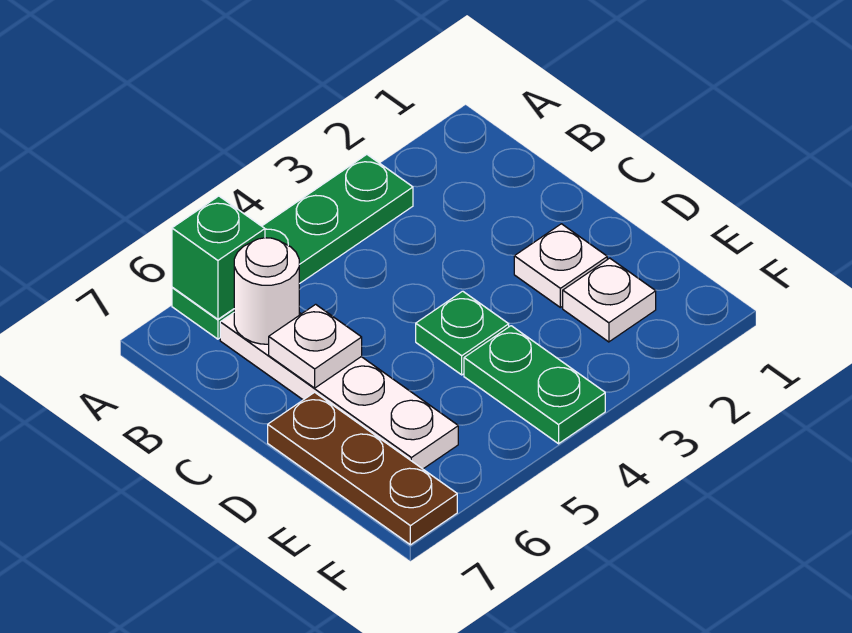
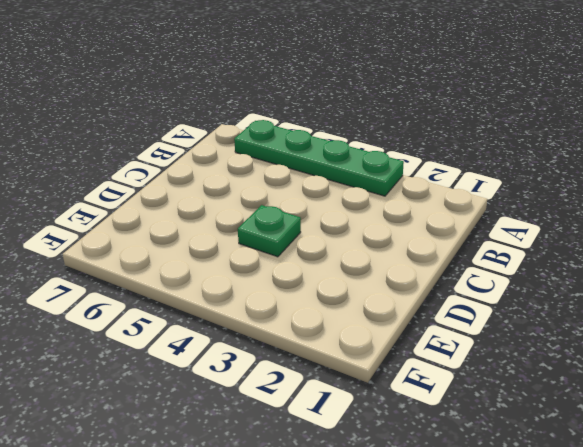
none -> white 1x4 plate [220,313,458,469]
none -> white 1x1 plate [514,224,607,307]

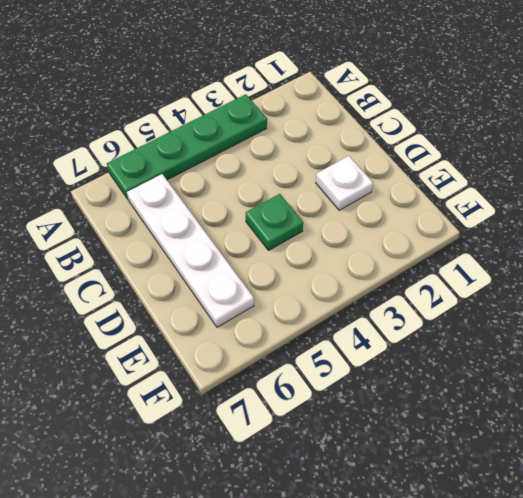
none -> brown 1x3 plate [268,392,457,545]
none -> white 1x1 plate [563,258,656,342]

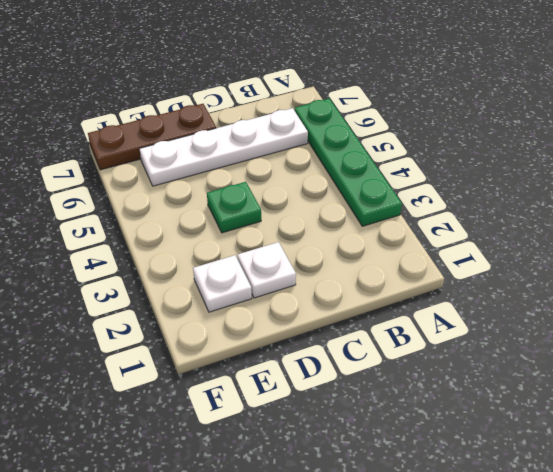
none -> green 1x2 plate [464,326,605,444]
none -> green 1x1 brick [172,196,265,319]

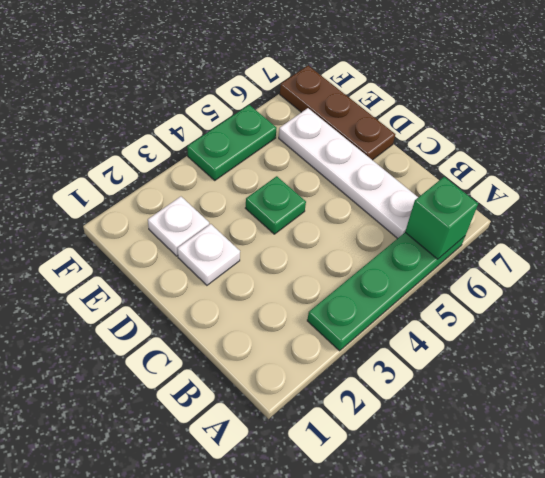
green 1x2 plate [187,105,277,180] -> green 1x2 plate turned to [464,326,605,444]
none -> white 1x1 round brick [234,238,299,344]
none -> white 1x1 plate [269,304,362,388]

